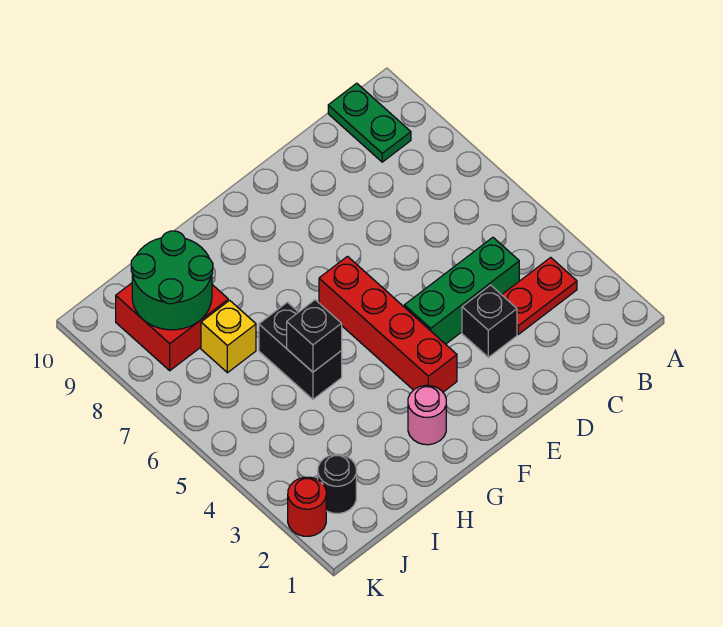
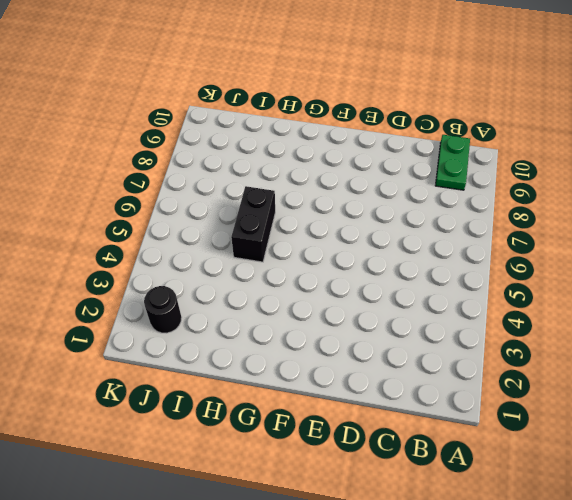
none -> red 1x2 plate [502,257,577,334]
none -> green 1x3 brick [404,237,519,344]
none -> black 1x1 brick [462,285,517,357]

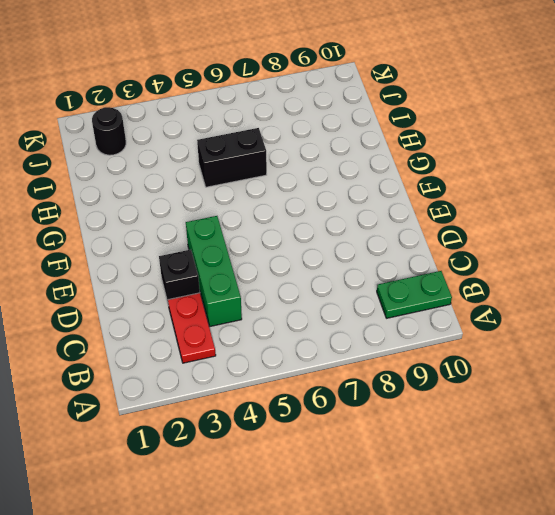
none -> red 1x4 brick [319,256,457,392]
none -> pink 1x1 round brick [408,385,446,445]
none -> yellow 1x1 brick [201,300,256,373]

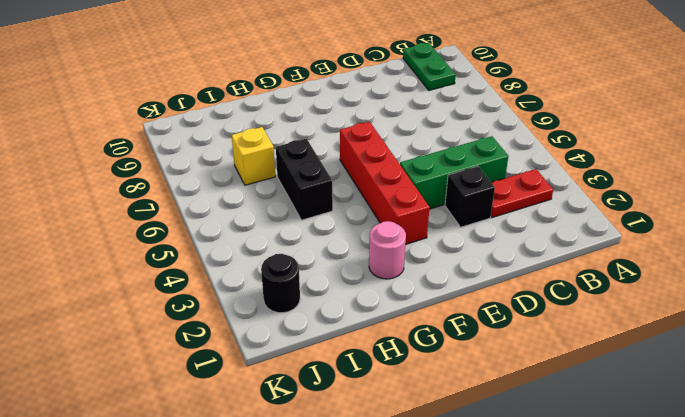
none -> red 2x2 brick [116,283,228,371]
none -> red 1x1 round brick [288,477,326,536]
none -> black 1x1 brick [287,300,342,372]

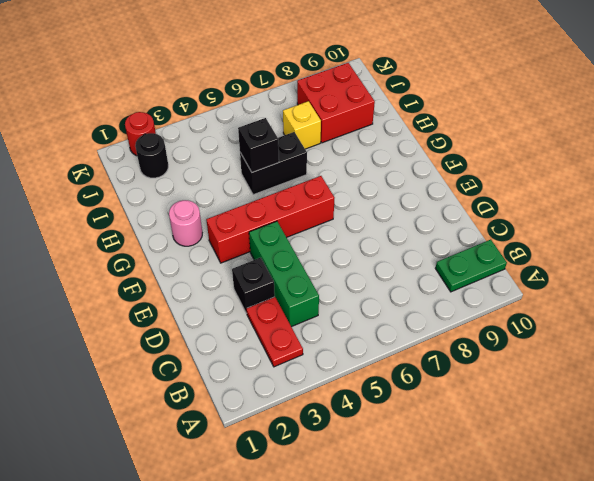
none -> green 2x2 round brick [131,231,213,330]

